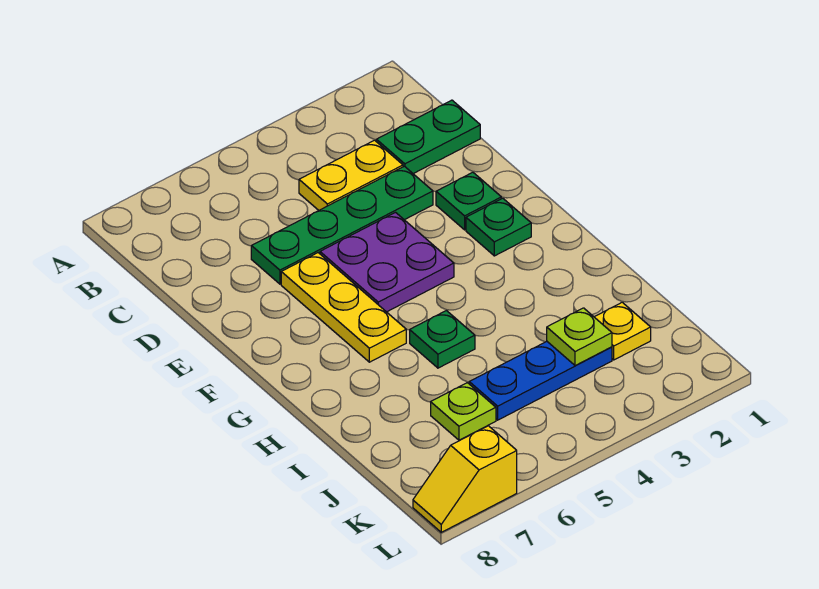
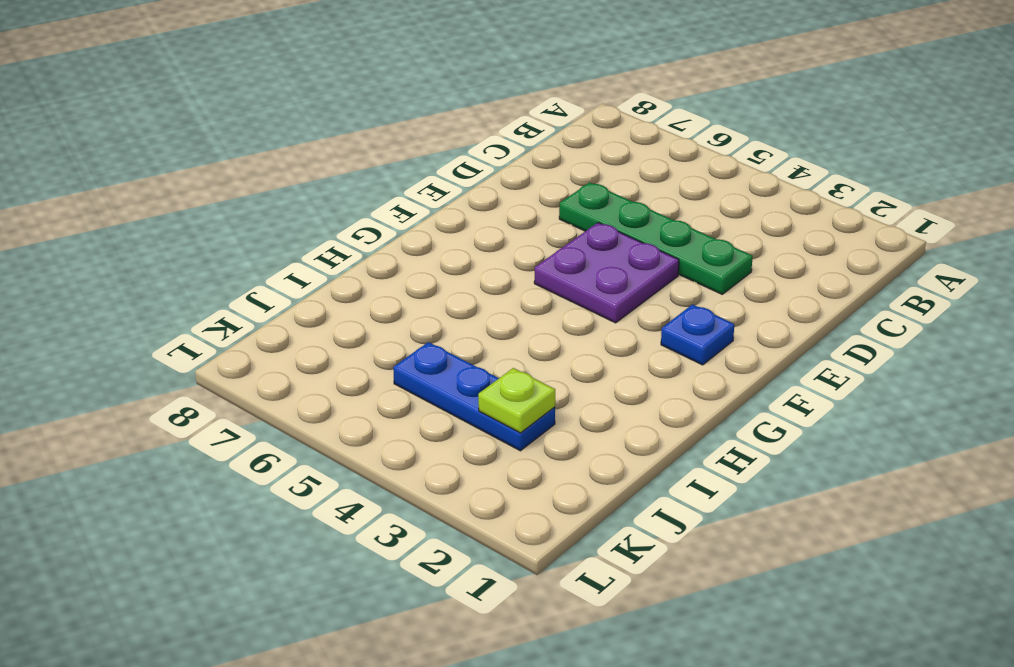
blue 1x1 plate [661,304,734,365] -> green 1x1 plate [466,198,531,256]
none -> green 1x2 plate [376,100,480,174]
none -> yellow 1x2 plate [299,140,403,210]
none -> green 1x1 plate [436,172,501,230]

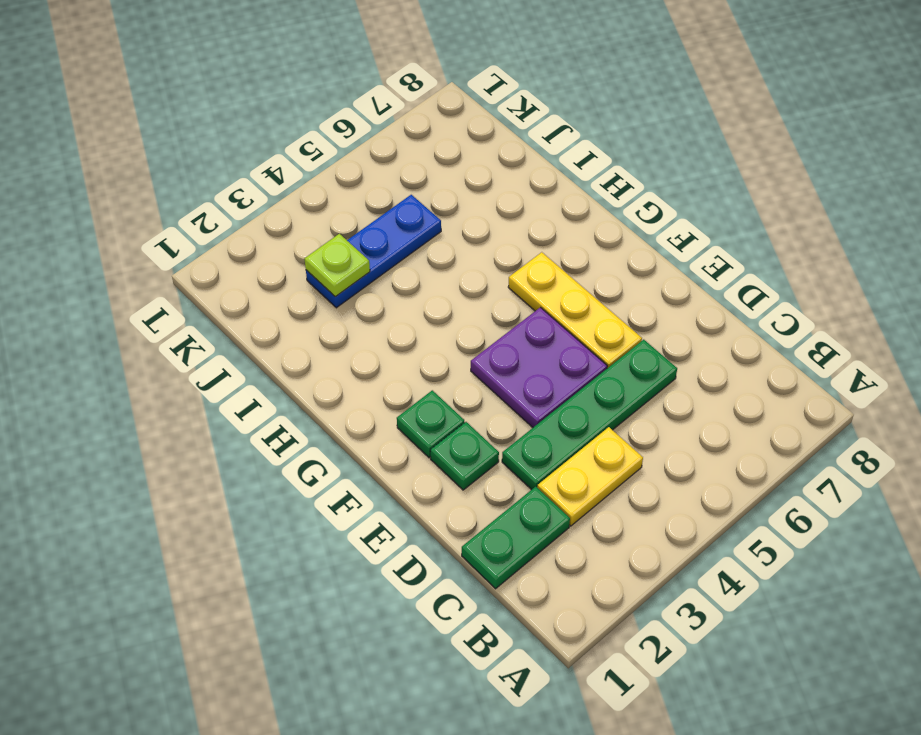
none -> green 1x1 plate [410,311,475,368]
none -> yellow 1x1 plate [595,302,651,360]
none -> lime 1x1 plate [431,383,496,440]

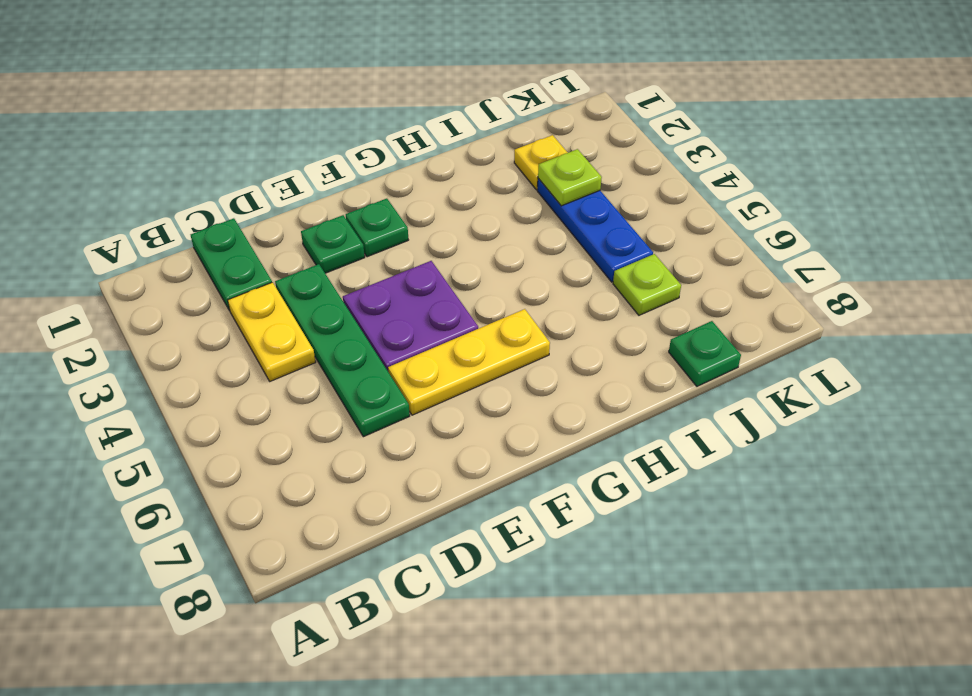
green 1x1 plate [669,321,741,386] -> green 1x1 plate moved to [410,311,475,368]
none -> yellow 1x2 slope [413,426,517,532]

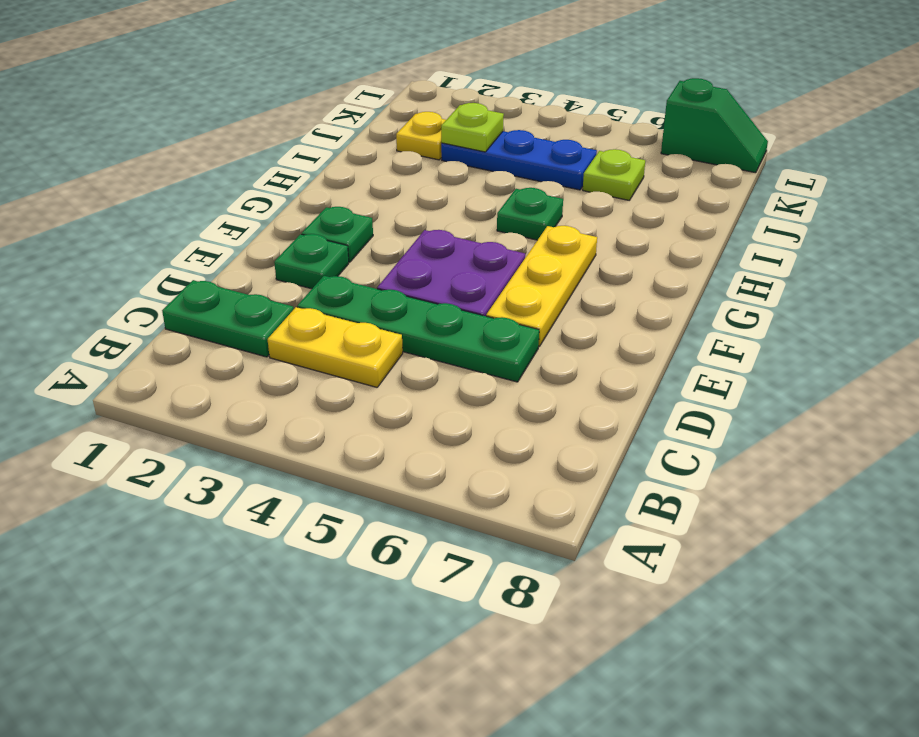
green 1x2 slope [661,78,768,173] -> yellow 1x2 slope [413,426,517,532]

